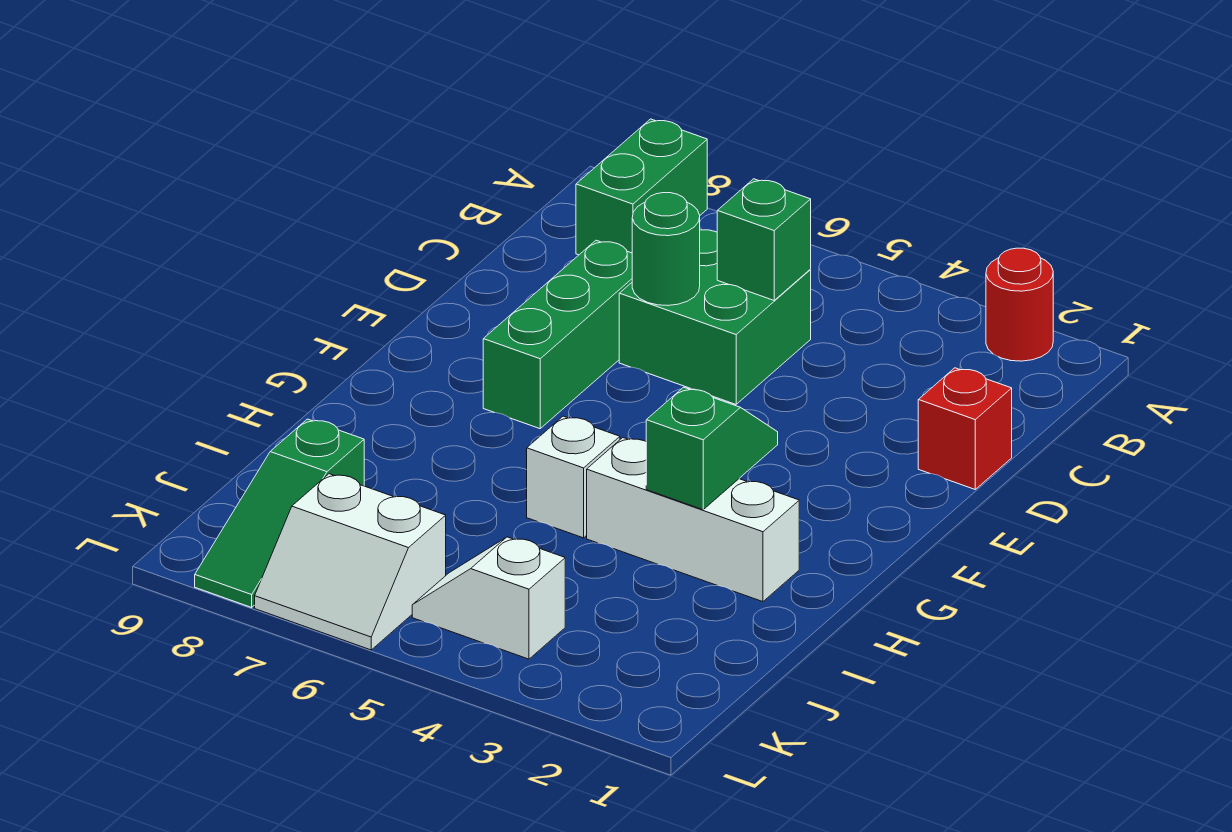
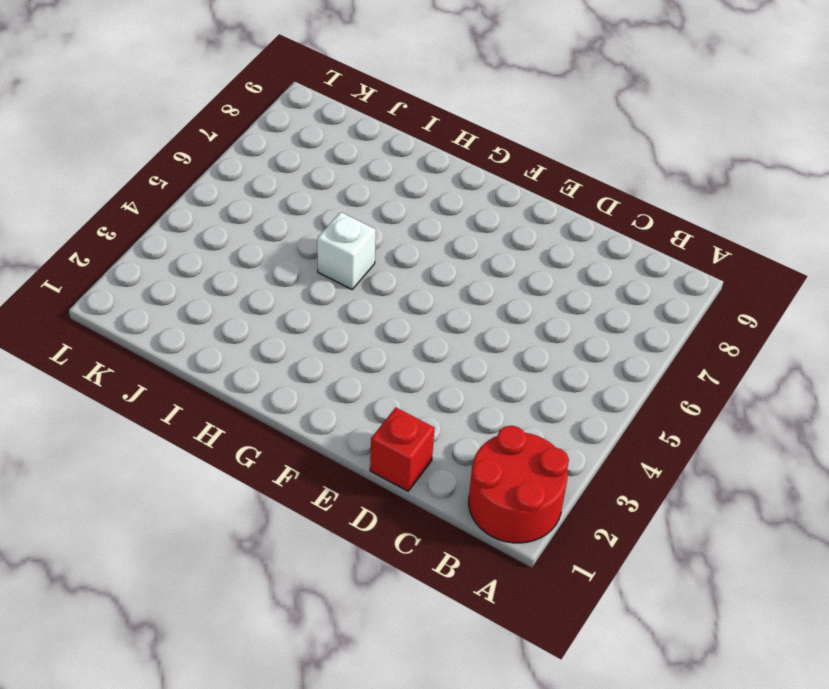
red 2x2 round brick [469,426,569,543] -> red 1x1 round brick [986,248,1053,361]
none -> green 1x2 brick [576,119,707,255]
none -> green 2x2 brick [619,230,811,404]
none -> green 1x3 brick [483,240,632,429]

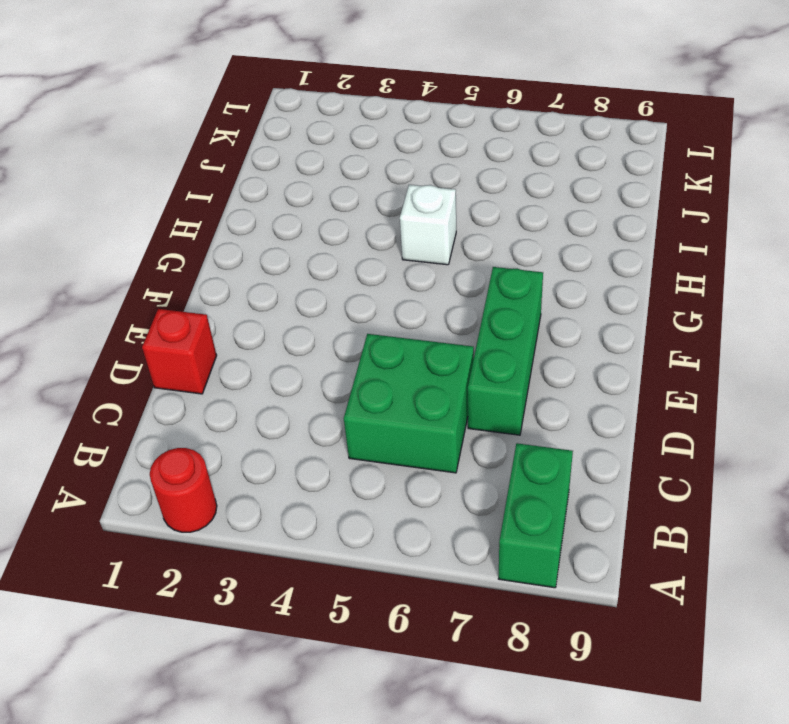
none -> white 1x3 brick [587,438,799,602]
none -> green 1x3 slope [195,419,364,607]
none -> white 1x2 slope [412,537,565,659]

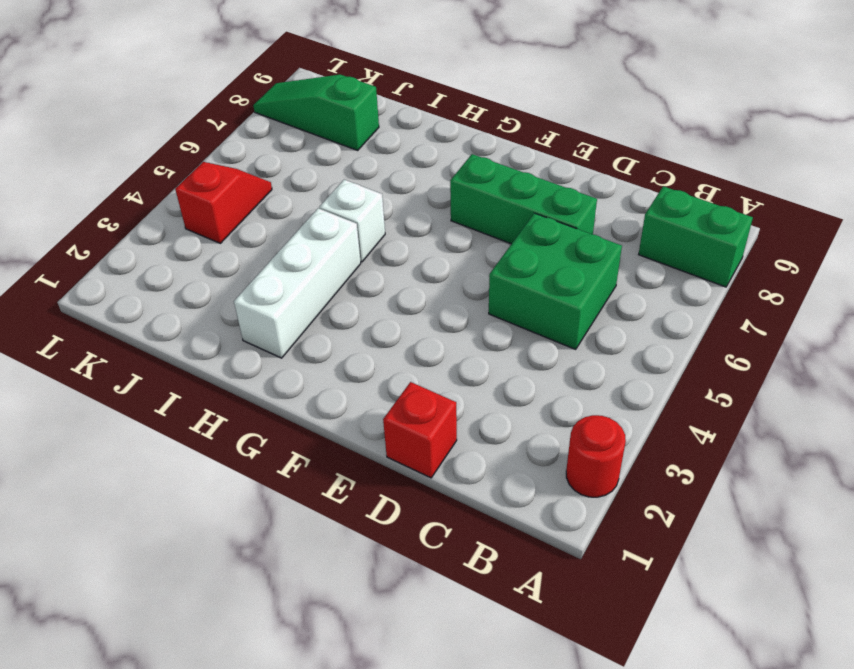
red 1x2 slope [175,162,272,243] -> white 1x2 slope [412,537,565,659]
none -> white 2x2 slope [255,474,446,650]
none -> green 1x1 brick [717,179,811,300]
none -> green 1x1 round brick [632,193,700,306]

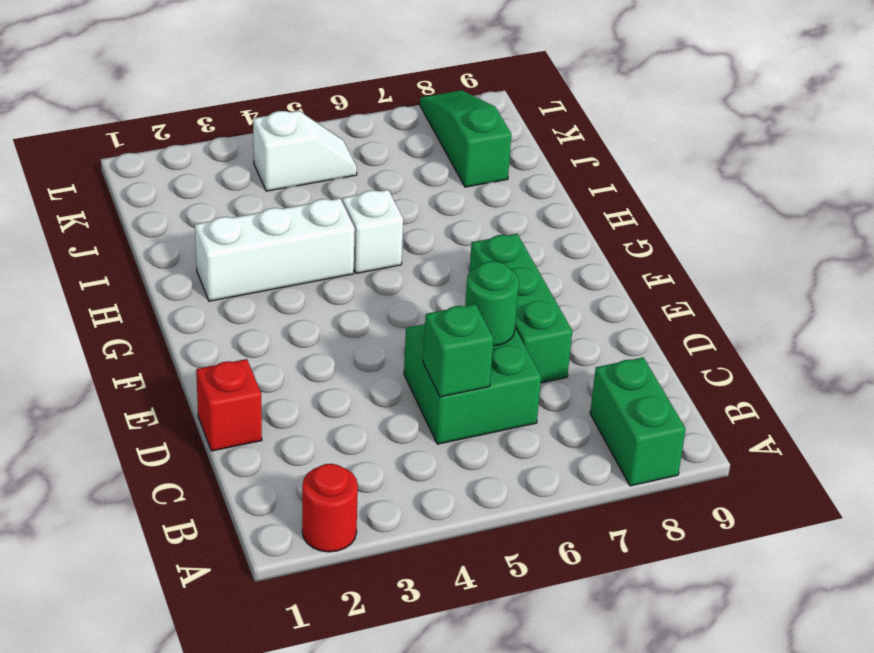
none -> white 2x2 slope [255,474,446,650]
none -> green 1x2 slope [646,387,778,510]

